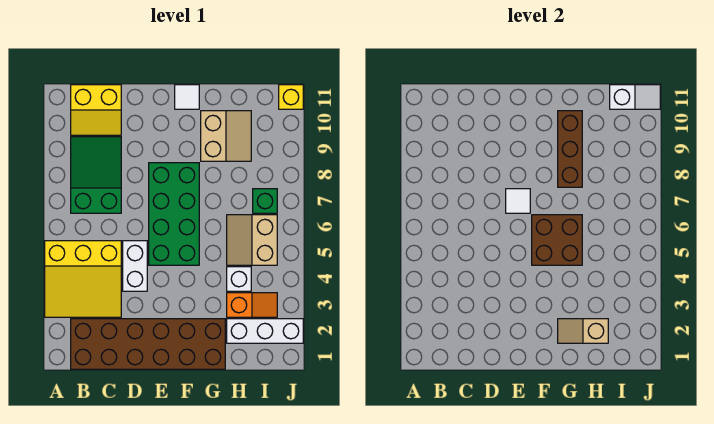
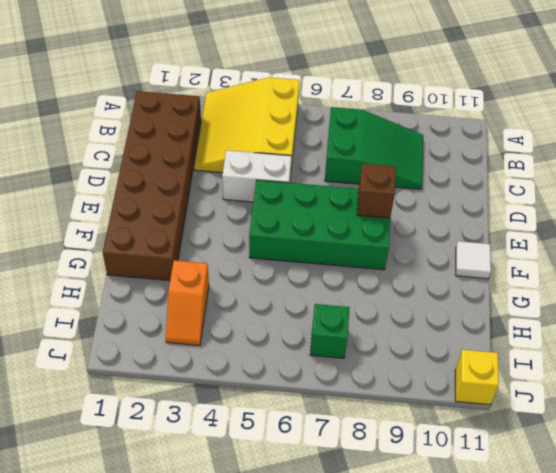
brown 1x1 brick [357,164,396,218] -> none
none -> yellow 2x2 slope [71,85,121,135]
none -> tan 2x2 slope [201,111,251,161]
none -> white 1x3 brick [227,319,303,343]

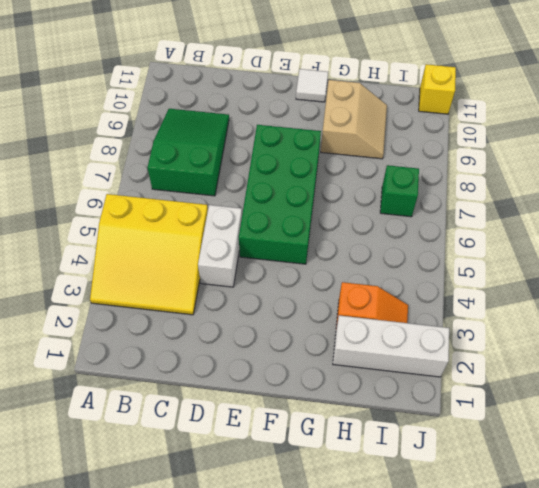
none -> brown 2x6 brick [71,319,225,369]
none -> yellow 2x2 slope [71,85,121,135]
none -> white 1x1 brick [227,267,251,291]

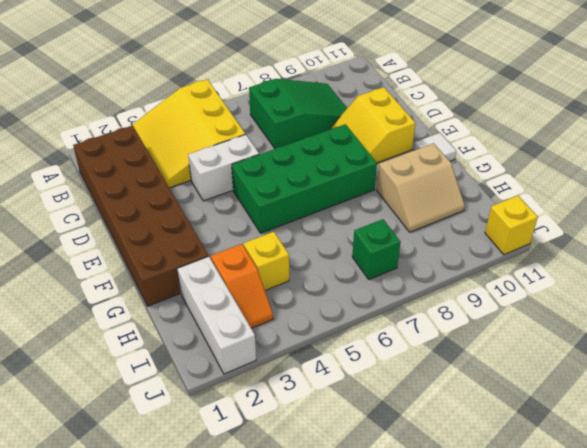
yellow 2x2 slope [331,87,416,163] -> yellow 2x2 slope moved to [71,85,121,135]
yellow 1x1 brick [243,232,289,291] -> white 1x1 brick [227,267,251,291]
none -> tan 2x2 slope [227,215,277,265]
none -> white 1x1 tile [506,189,530,213]
none -> brown 2x2 brick [532,215,582,265]

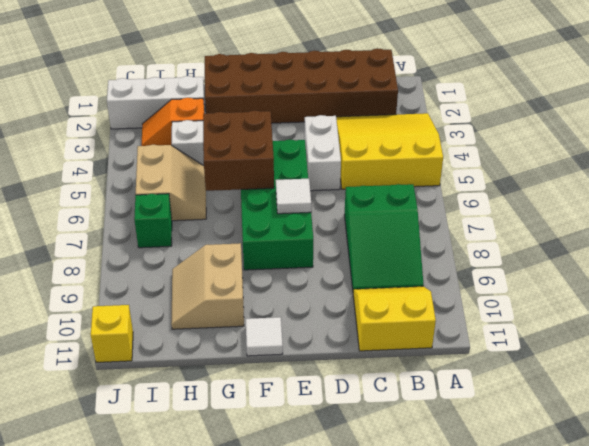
none -> tan 1x2 slope [558,319,608,343]
none -> brown 1x3 brick [558,111,582,187]
none -> white 1x2 slope [610,85,660,109]

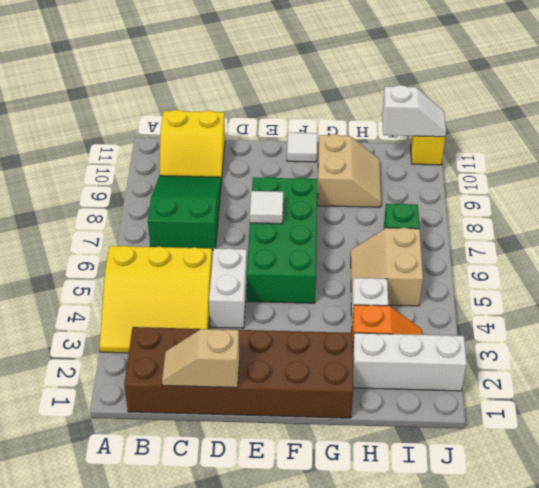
tan 1x2 slope [162,329,239,388] -> tan 1x2 slope moved to [558,319,608,343]
none -> brown 2x2 brick [532,215,582,265]
none -> brown 1x3 brick [558,111,582,187]

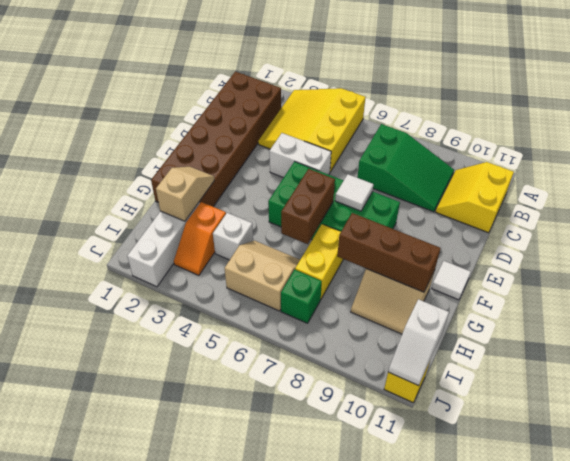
brown 1x2 brick [281,169,335,244] -> brown 2x2 brick [532,215,582,265]
yellow 1x2 brick [295,224,343,299] -> none

